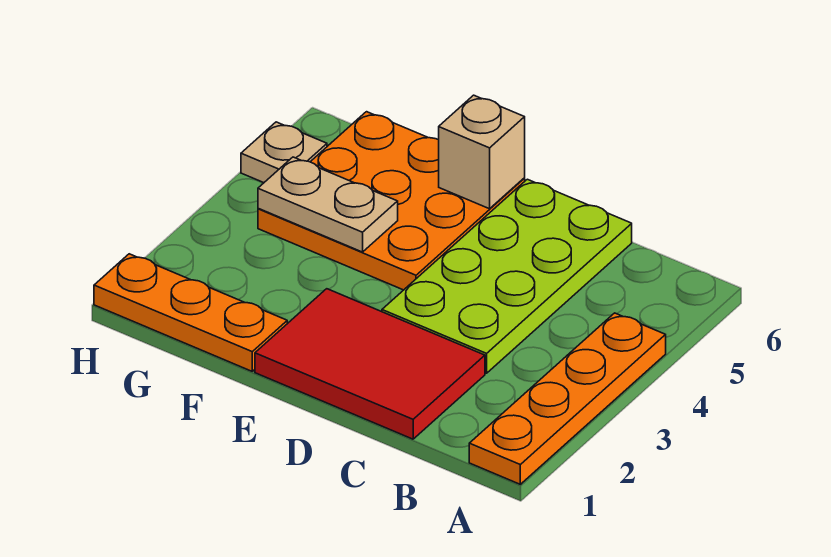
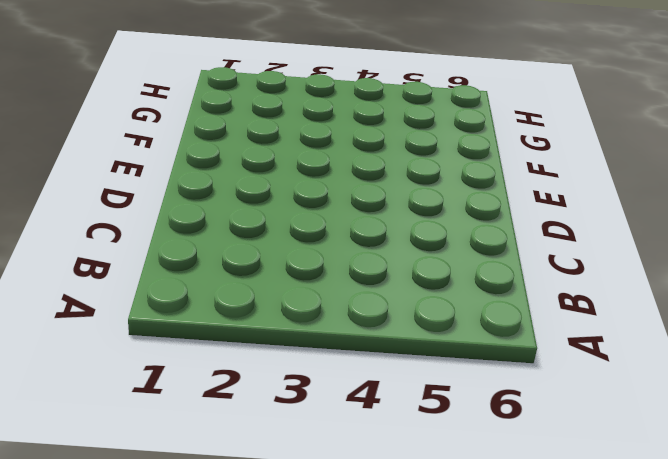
none -> orange 1x4 plate [469,313,666,484]
none -> red 2x3 tile [255,289,485,439]

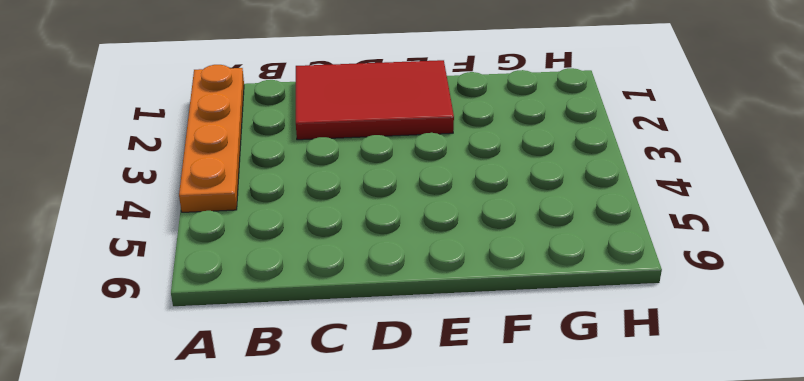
none -> lime 2x4 plate [382,179,632,373]
none -> orange 3x3 plate [258,112,525,290]

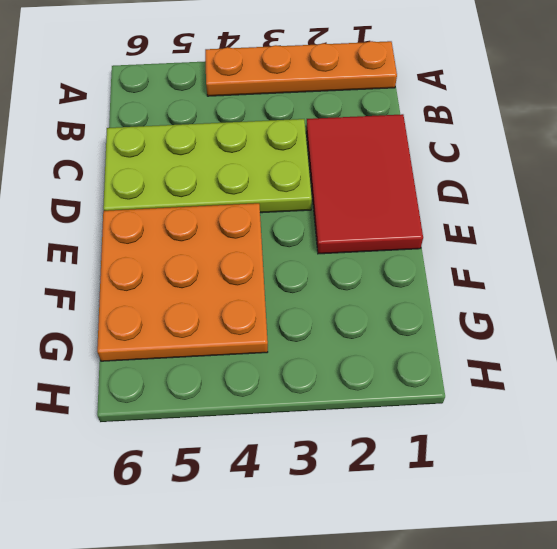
none -> orange 1x3 plate [94,254,287,371]
none -> tan 1x1 plate [241,122,327,183]

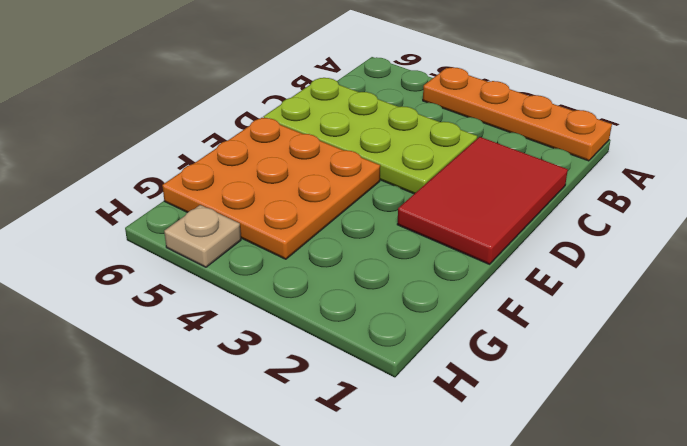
none -> orange 1x3 plate [94,254,287,371]
none -> tan 1x1 brick [439,95,525,209]

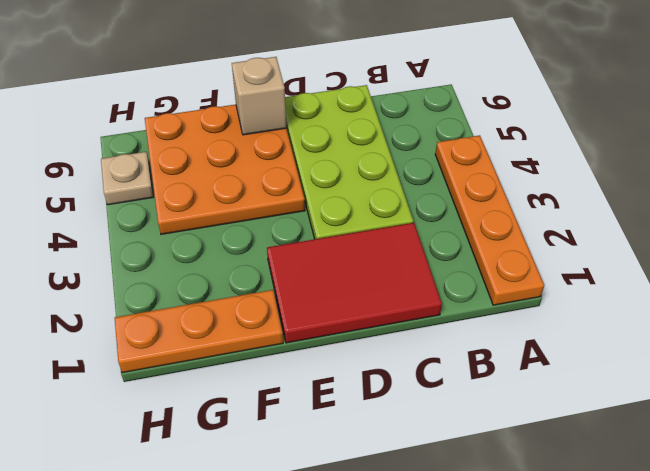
none -> tan 1x2 plate [258,157,398,252]

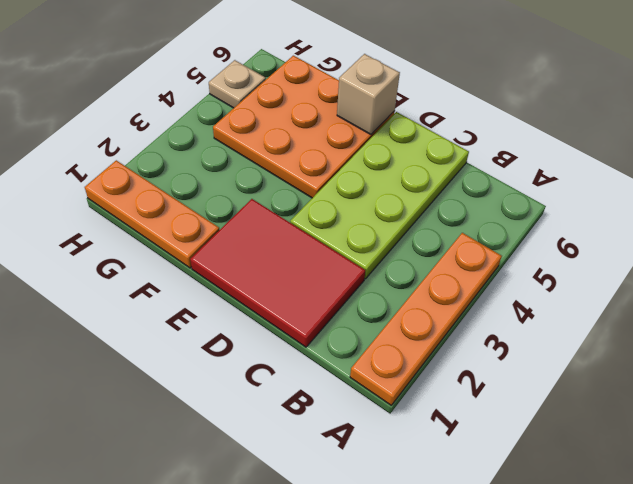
none -> tan 1x2 plate [258,157,398,252]

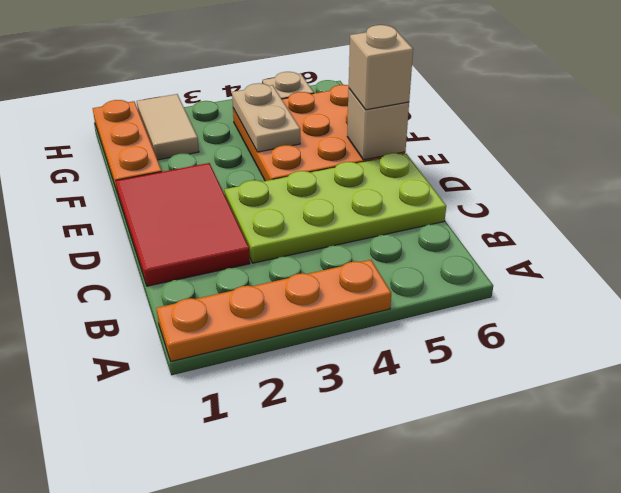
tan 1x1 brick [349,25,413,110] -> none
tan 1x2 tile [137,94,199,160] -> none

